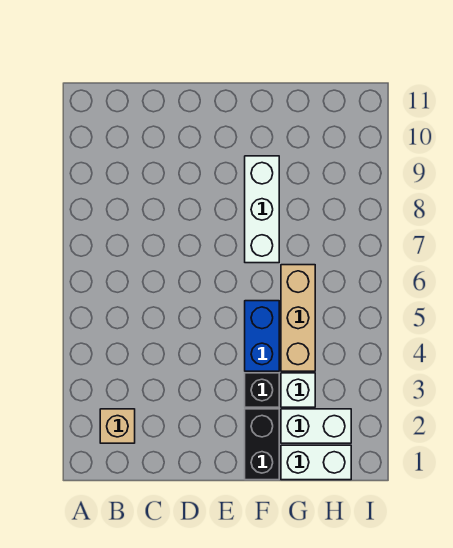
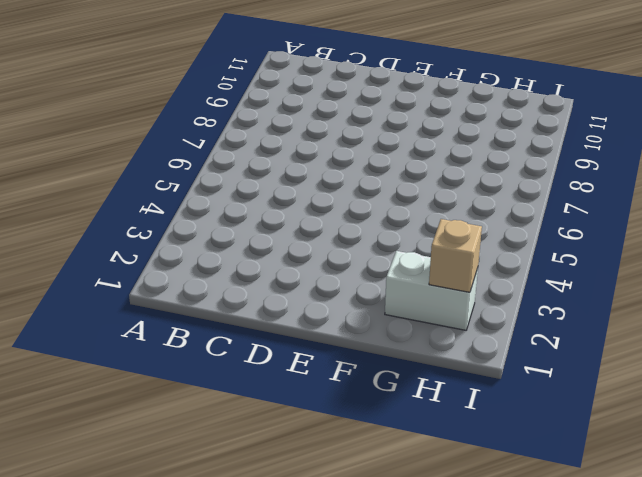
tan 1x1 brick [429,219,482,292] -> tan 1x1 brick moved to [100,409,135,443]
none -> black 1x2 brick [245,409,279,480]
none -> black 1x1 brick [245,373,279,407]

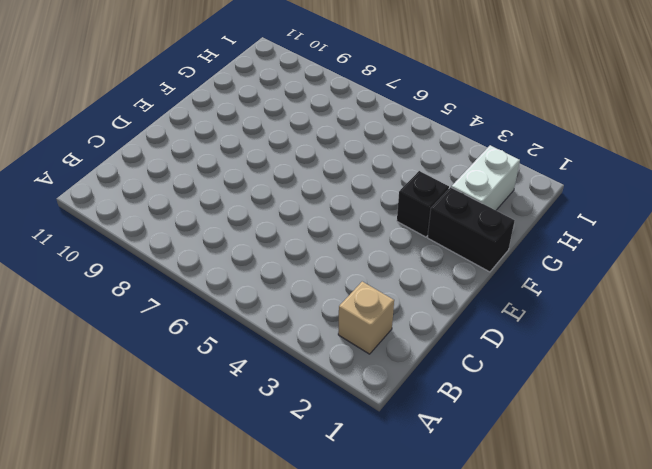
none -> blue 1x2 brick [245,301,279,371]
none -> white 1x3 brick [245,156,279,263]

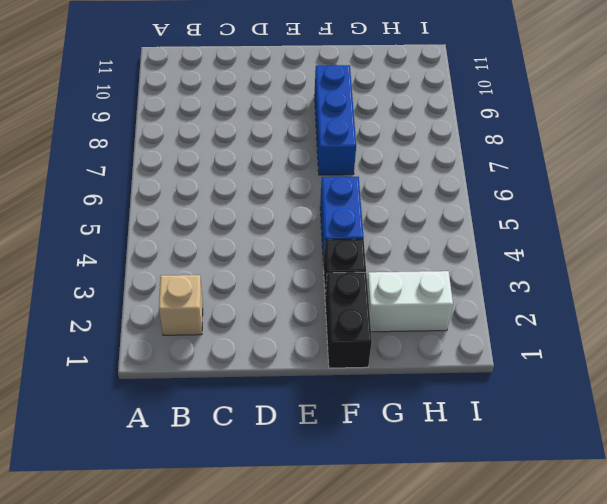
blue 1x3 brick [314,65,356,175] -> white 1x3 brick [245,156,279,263]
none -> white 1x2 brick [281,445,351,480]
none -> white 1x1 brick [281,373,315,407]

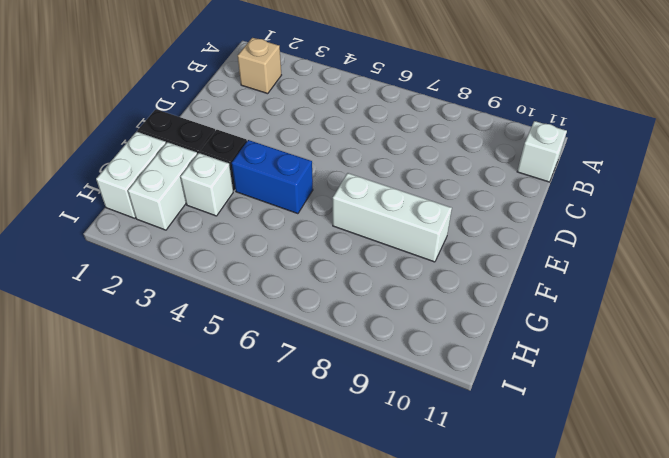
white 1x1 brick [517,121,567,182] -> none
none -> tan 1x3 brick [281,265,315,371]

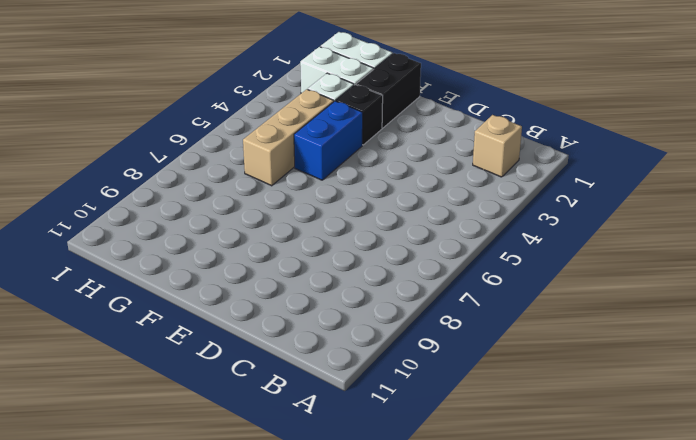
none -> white 1x3 brick [245,156,279,263]

